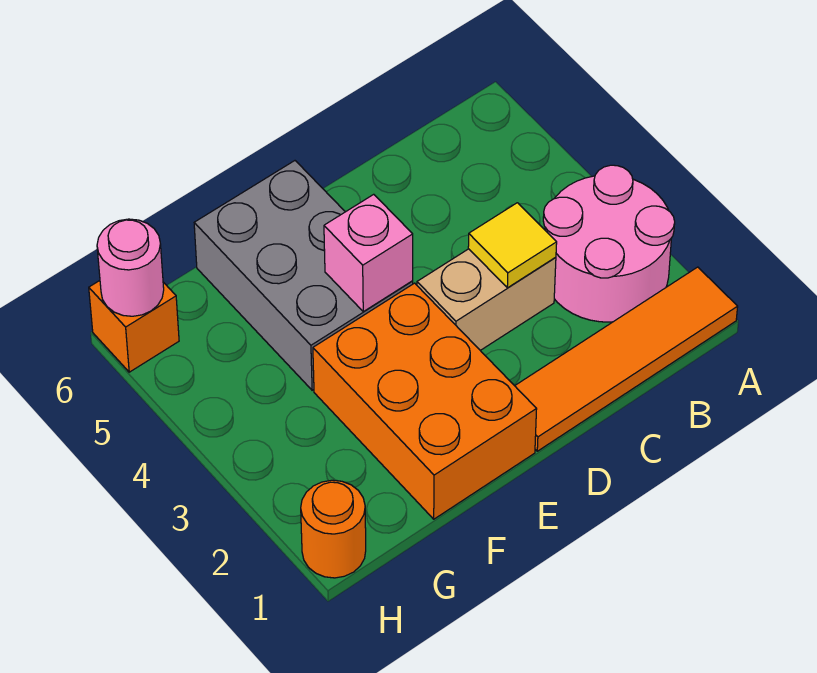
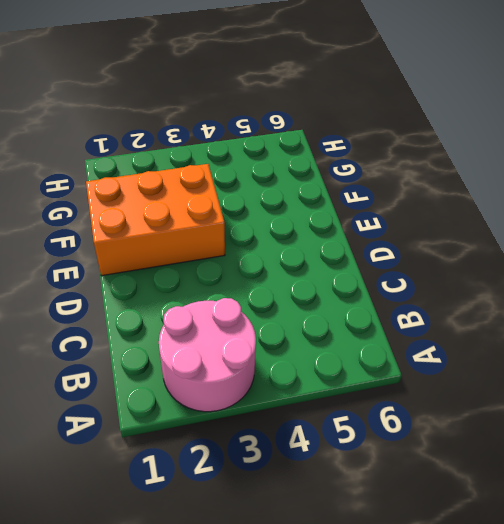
none -> orange 1x4 tile [515,267,738,451]
none -> tan 1x2 brick [417,249,556,350]

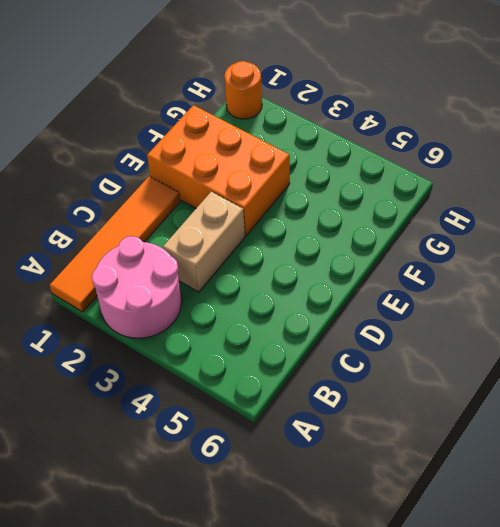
none -> grey 2x3 brick [194,161,413,390]
none -> orange 1x1 brick [89,281,179,372]

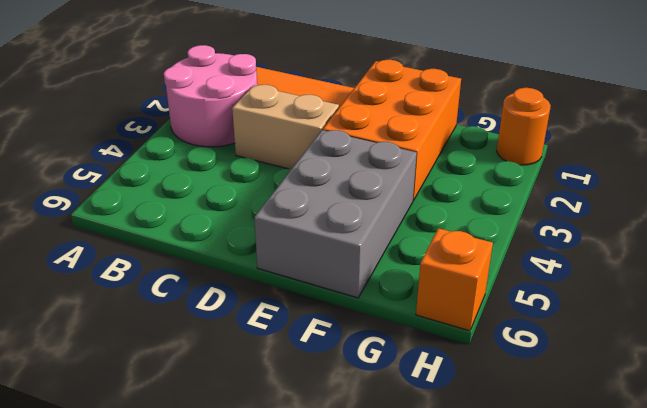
none -> yellow 1x1 tile [468,203,557,288]
none -> pink 1x1 brick [324,194,413,312]

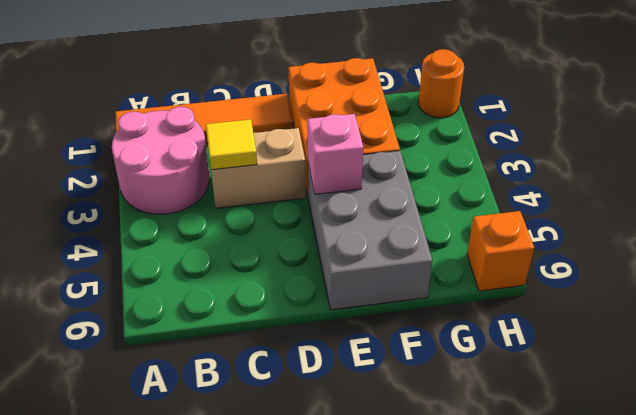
none -> pink 1x1 round brick [97,219,164,316]

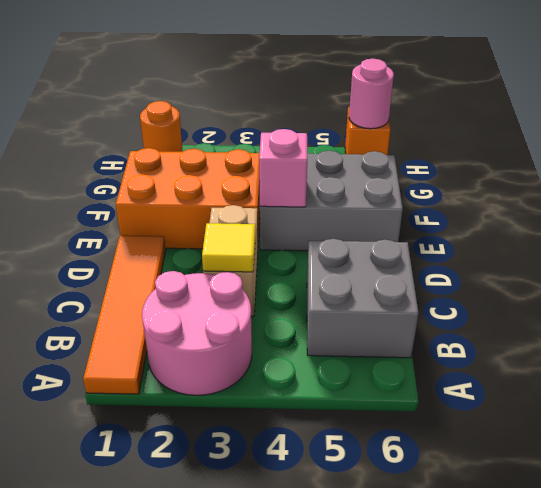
grey 2x2 brick [307,239,419,358] -> none

